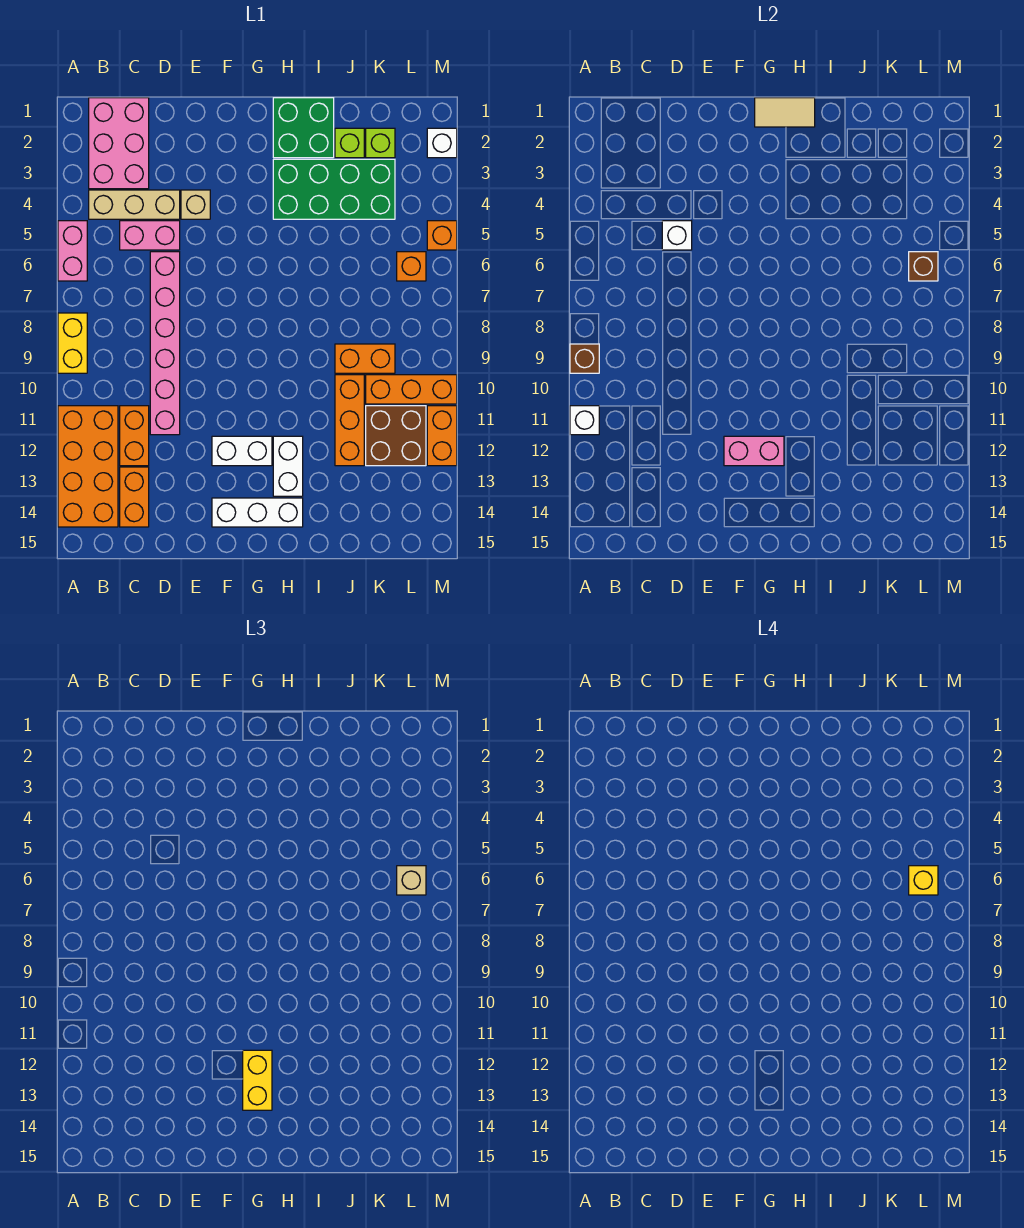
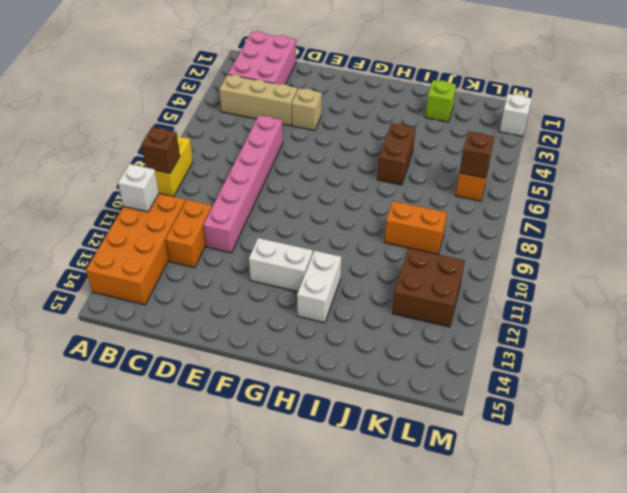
brown 1x2 brick [377,123,416,185] -> none
none -> pink 1x2 brick [58,221,87,281]
none -> pink 1x2 brick [120,221,180,250]
none -> orange 1x2 brick [120,467,149,527]
none -> white 1x3 brick [212,498,303,527]

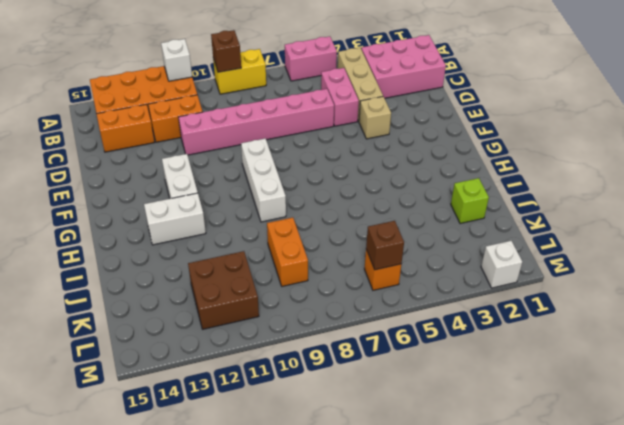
white 1x3 brick [241,138,286,222] -> white 1x3 brick moved to [212,498,303,527]
none -> green 2x2 brick [273,98,334,158]
none -> green 2x4 brick [273,159,395,219]
none -> orange 1x3 brick [335,375,364,466]
none -> lime 1x1 brick [366,128,395,158]

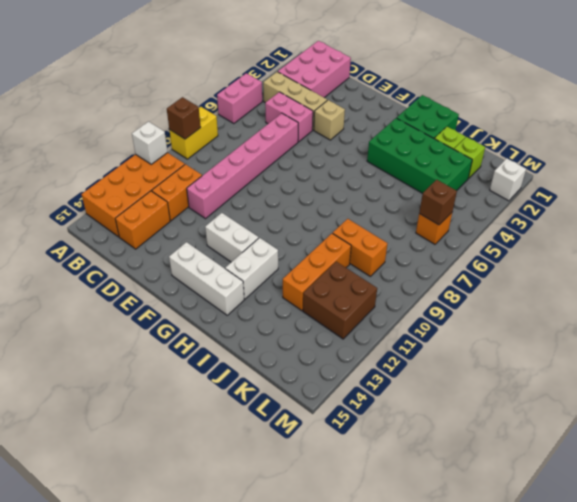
none -> orange 1x3 brick [366,375,457,404]
none -> orange 1x1 brick [427,221,457,250]
none -> orange 1x2 brick [427,406,457,466]
none -> white 1x1 brick [662,221,692,250]

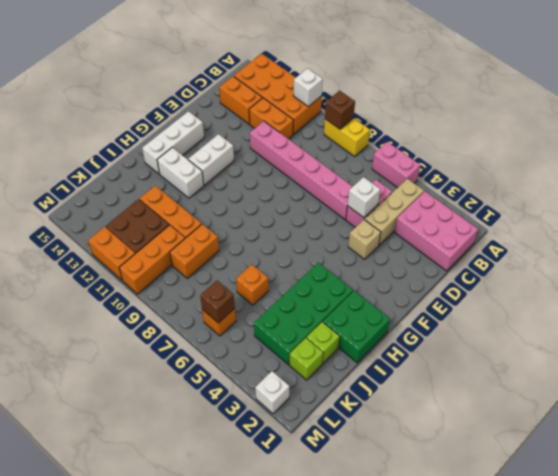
orange 1x1 brick [236,265,268,305] -> orange 1x1 brick moved to [427,221,457,250]
none -> pink 1x2 brick [724,436,784,466]
none -> tan 1x2 tile [755,98,815,127]
none -> yellow 1x2 brick [243,1050,272,1110]
none -> tan 1x1 brick [397,866,426,895]

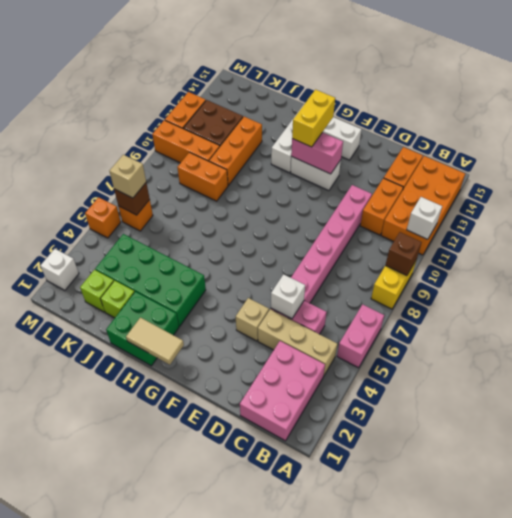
none -> yellow 1x1 brick [909,866,938,895]

